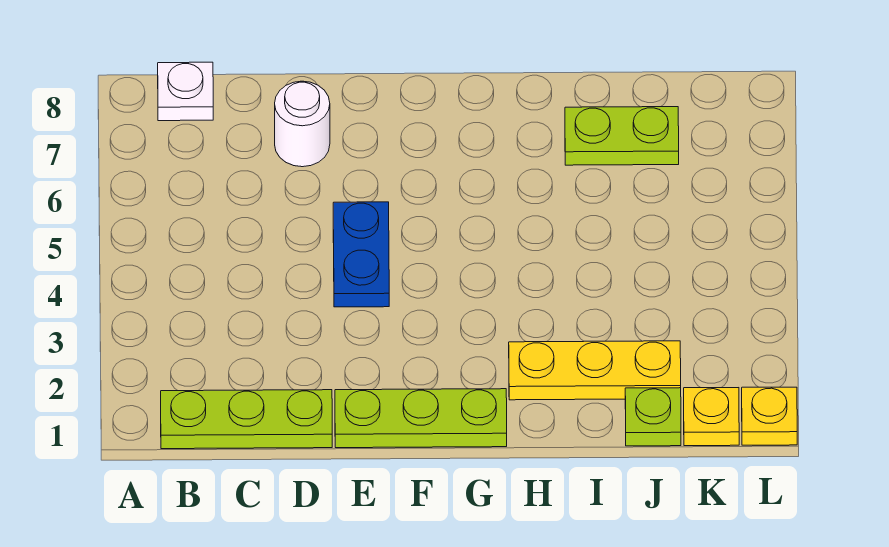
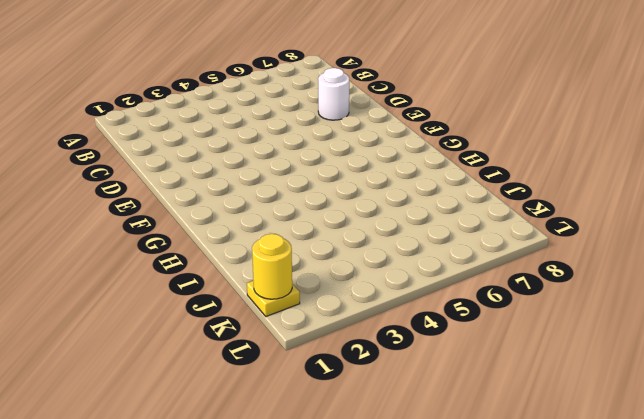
yellow 1x1 round brick [252,234,292,299] -> none
none -> lime 1x3 plate [161,390,332,449]
none -> white 1x1 plate [158,62,213,121]

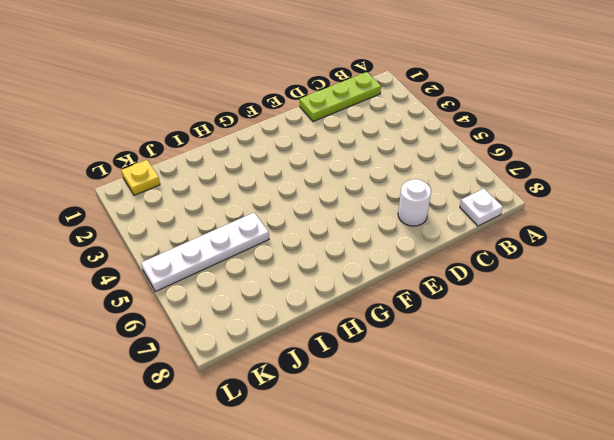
white 1x4 plate [141,213,269,292] -> none
none -> lime 1x3 plate [335,389,507,448]
none -> blue 1x2 plate [333,202,389,307]

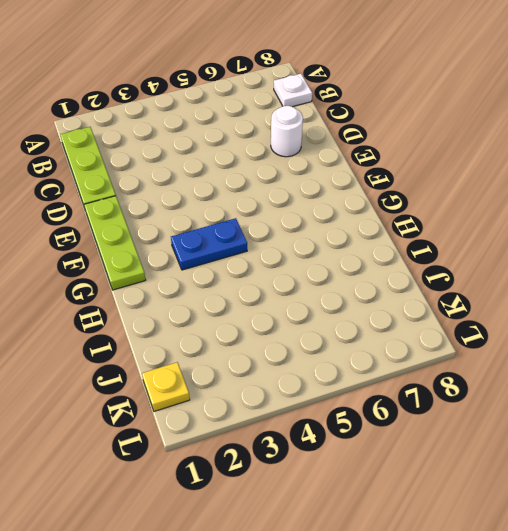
blue 1x2 plate [171,218,247,270] -> blue 1x2 plate moved to [333,202,389,307]
none -> yellow 1x3 plate [509,341,681,400]
none -> lime 1x2 plate [565,107,679,165]

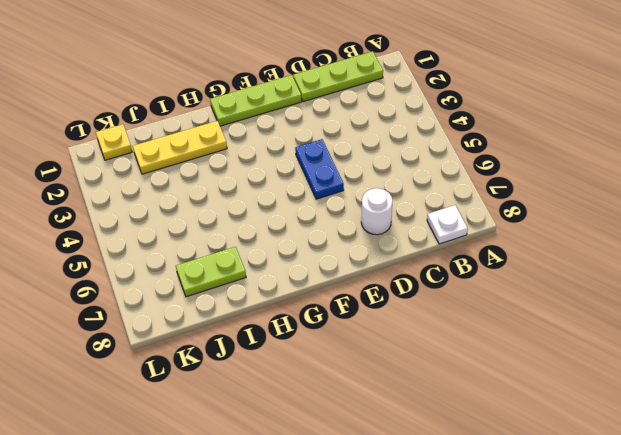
none -> lime 1x1 plate [625,388,681,446]
none -> yellow 1x1 plate [742,387,797,445]

